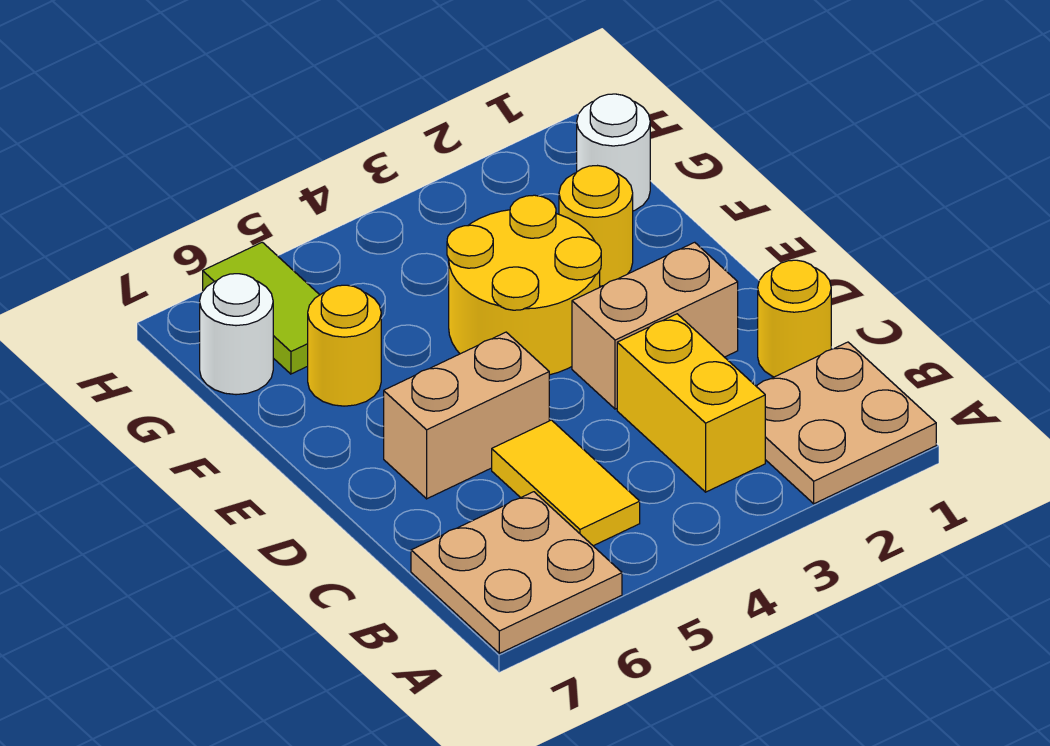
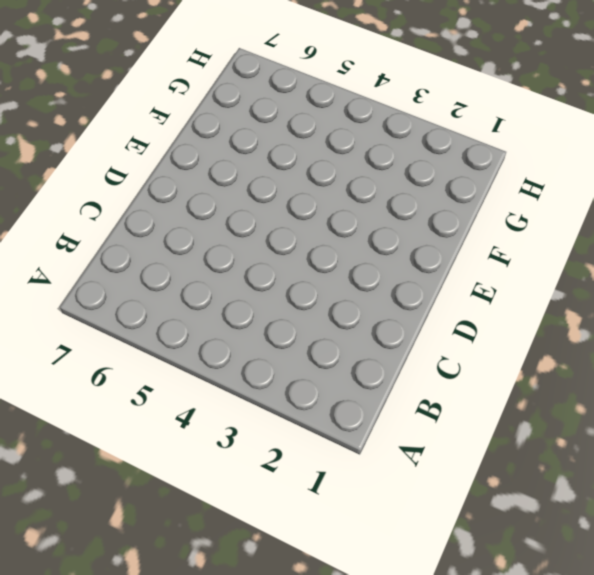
none -> tan 2x2 plate [756,342,936,504]
none -> tan 2x2 plate [411,492,622,653]
none -> yellow 1x2 brick [617,314,765,492]

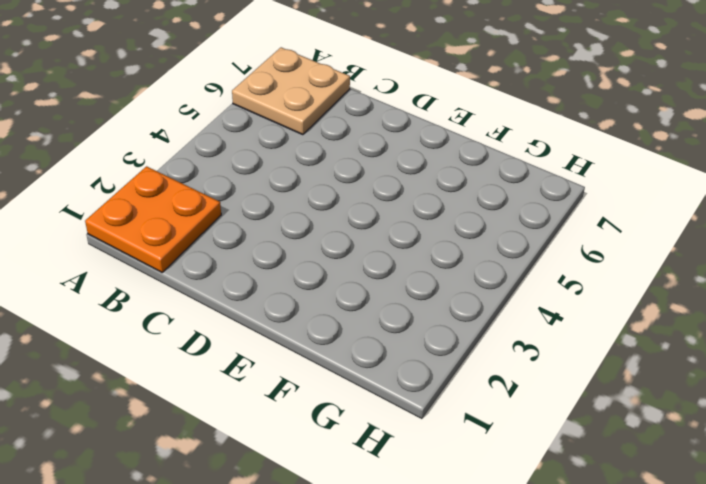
orange 2x2 plate [85,166,221,272] -> tan 2x2 plate [756,342,936,504]
none -> yellow 1x2 brick [617,314,765,492]
none -> yellow 1x2 tile [492,420,640,546]
none -> yellow 1x1 round brick [758,260,831,377]

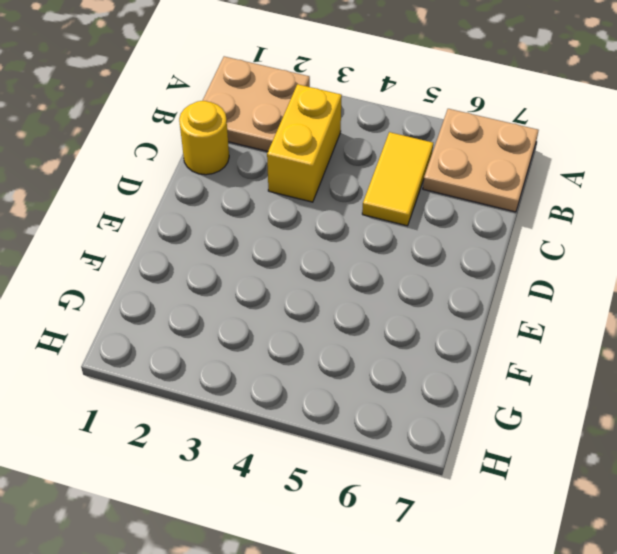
none -> tan 1x2 brick [572,242,738,409]
none -> tan 1x2 brick [384,332,549,499]
none -> yellow 2x2 round brick [447,195,601,375]

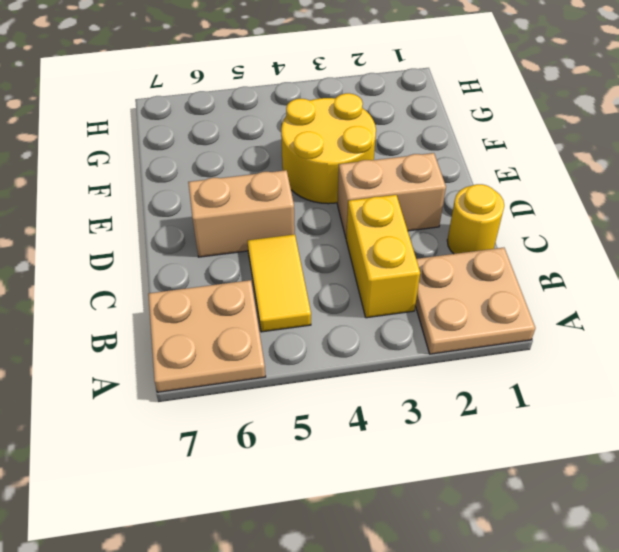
none -> yellow 1x1 round brick [559,166,633,286]
none -> yellow 1x1 round brick [308,285,381,406]
none -> white 1x1 round brick [577,94,650,211]

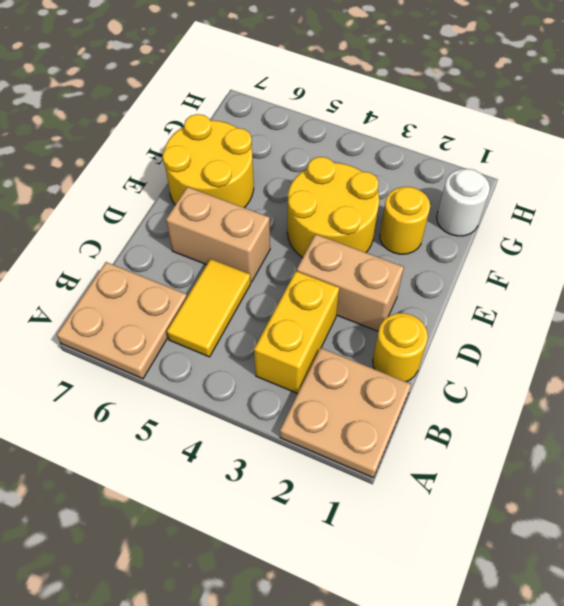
yellow 2x2 round brick [162,114,254,208] -> yellow 1x1 round brick [308,285,381,406]
none -> lime 1x2 tile [203,242,319,374]
none -> white 1x1 round brick [200,274,273,395]

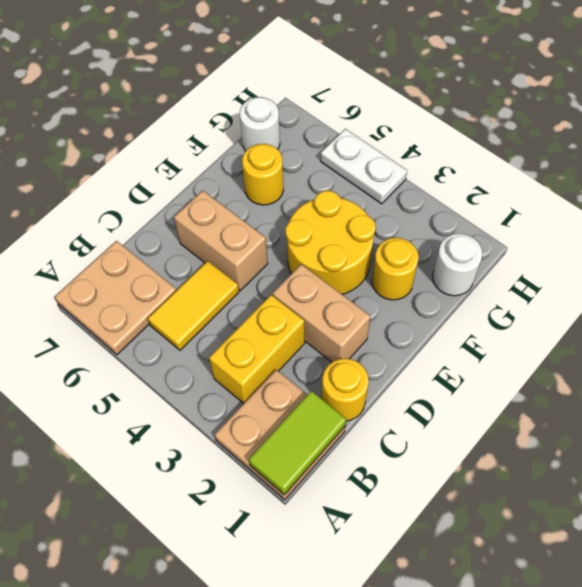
lime 1x2 tile [249,391,346,495] -> lime 1x2 tile moved to [203,242,319,374]
white 1x2 plate [321,129,407,204] -> none

